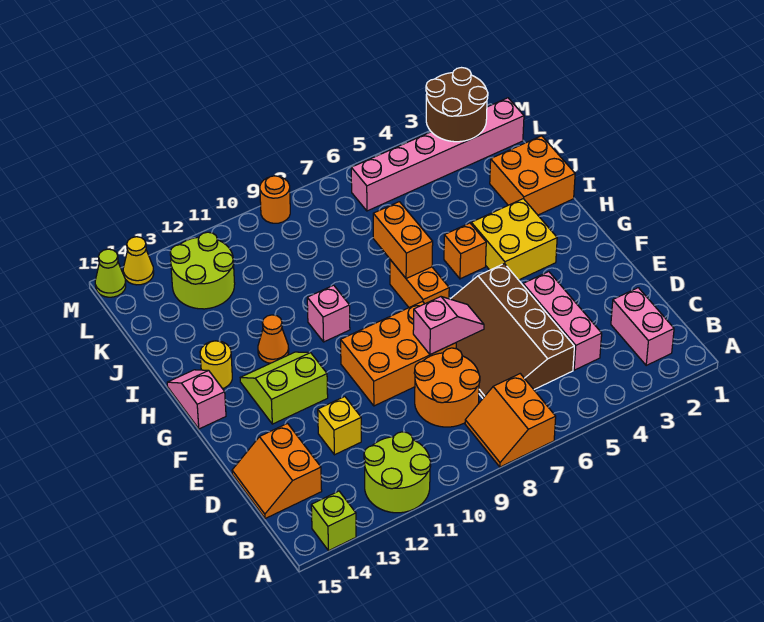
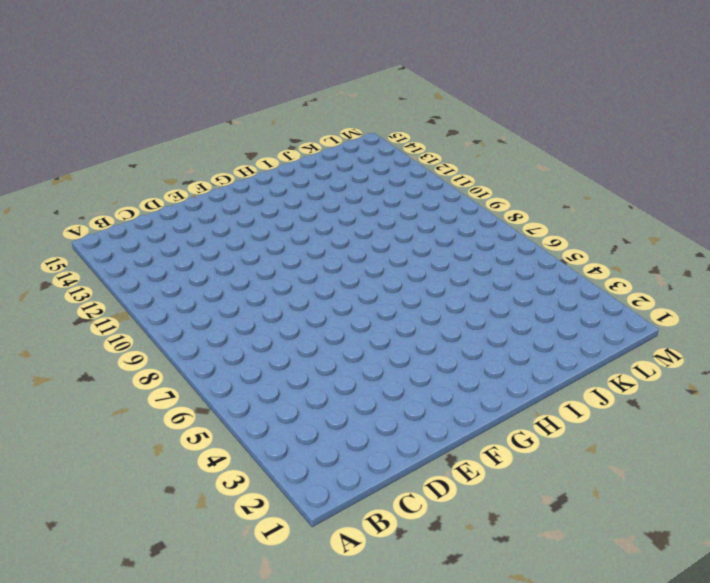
none -> orange 2x2 slope [465,374,556,467]
none -> lime 2x2 round brick [364,432,431,513]
none -> lime 1x1 brick [311,491,356,551]

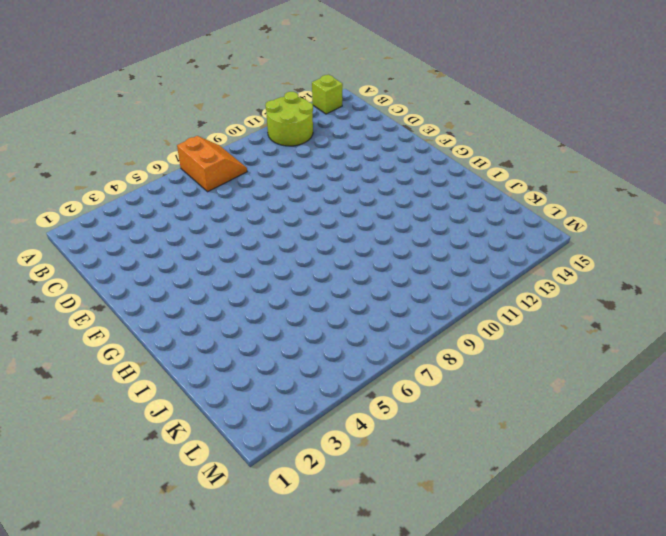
none -> pink 1x2 brick [611,288,674,365]
none -> pink 1x3 brick [523,272,602,370]
none -> brown 3x4 slope [451,264,574,398]

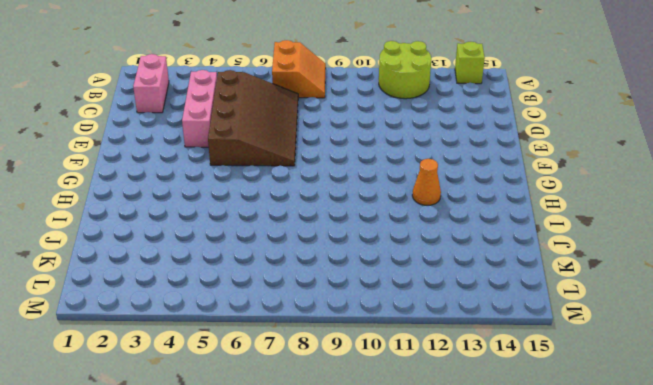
none -> orange 2x2 round brick [414,348,480,427]
none -> orange 2x2 slope [232,424,322,519]
none -> yellow 1x1 brick [318,397,361,455]

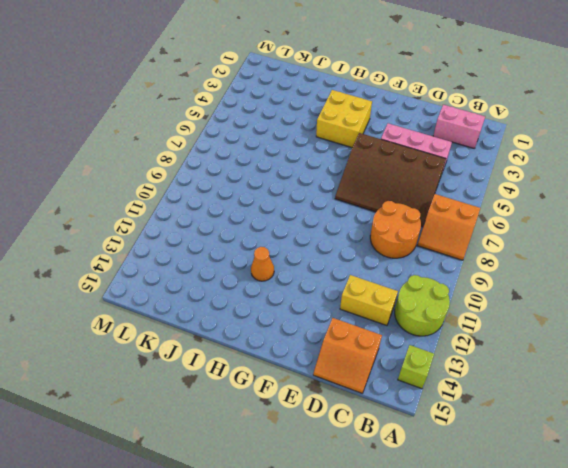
yellow 1x2 brick [340,275,398,325] -> yellow 1x1 brick [318,397,361,455]
none -> orange 2x3 brick [341,302,456,406]
none -> lime 2x2 slope [240,352,328,424]
none -> orange 1x2 brick [390,260,449,307]

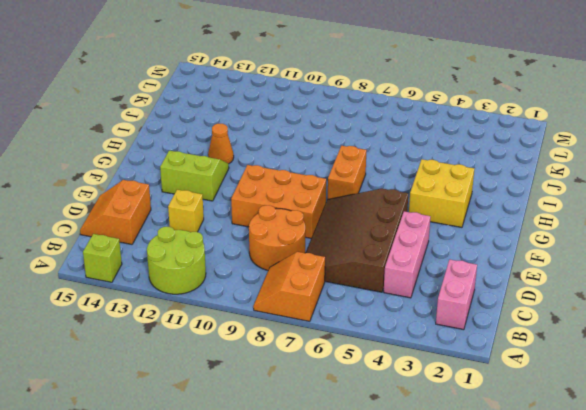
none -> pink 1x2 slope [167,370,226,429]
none -> orange 1x1 brick [444,223,486,279]
none -> pink 1x1 brick [307,285,350,342]

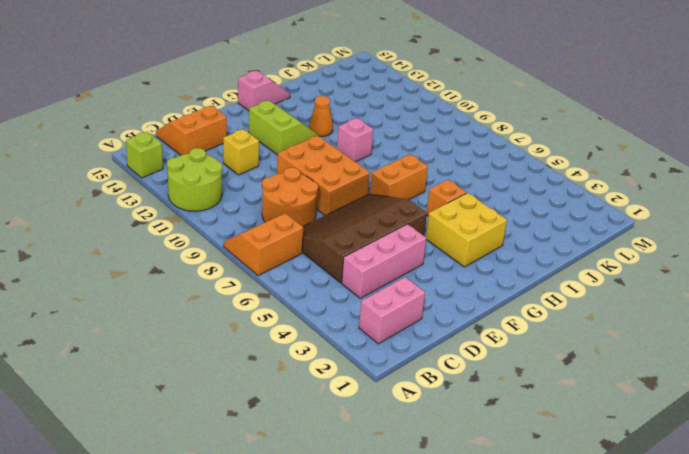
none -> yellow 1x1 round brick [200,341,232,389]
none -> orange 2x2 brick [490,136,575,215]
none -> lime 2x2 round brick [170,232,235,309]

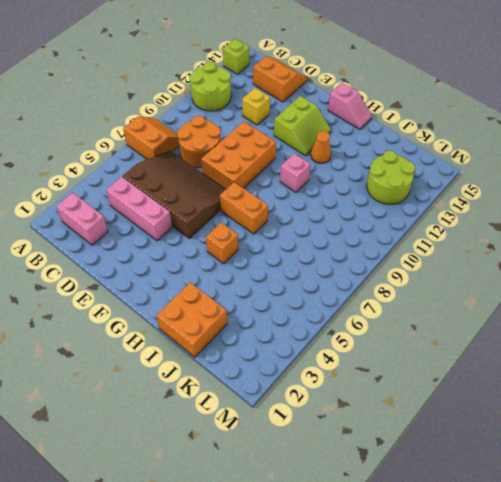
none -> yellow 2x2 brick [471,199,557,280]
none -> yellow 1x1 round brick [200,341,232,389]
none -> pink 1x6 brick [351,98,524,211]

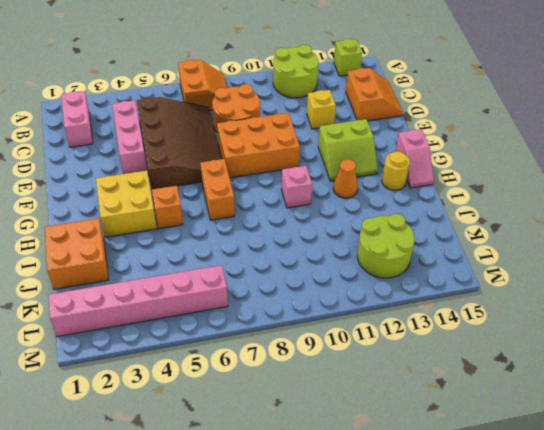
none -> orange 1x1 round brick [260,176,290,223]
none -> yellow 1x1 cone [123,237,154,285]
none -> lime 1x1 cone [95,249,126,297]

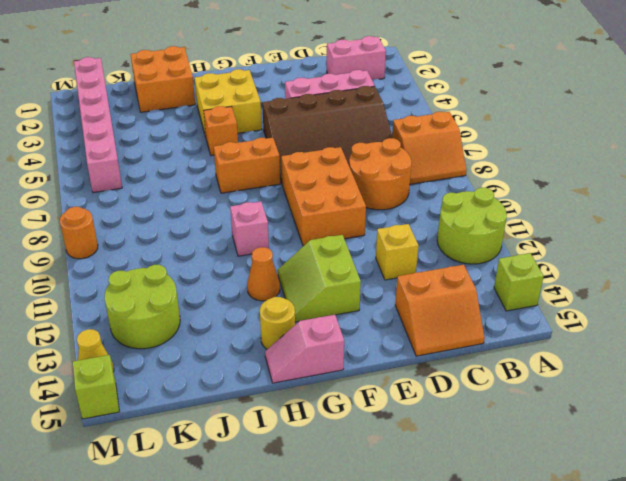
lime 1x1 brick [73,355,119,419] -> lime 1x1 cone [95,249,126,297]
none -> pink 1x2 slope [413,297,484,355]
none -> orange 1x2 brick [373,202,433,279]
none -> brown 2x2 round brick [426,68,488,142]

